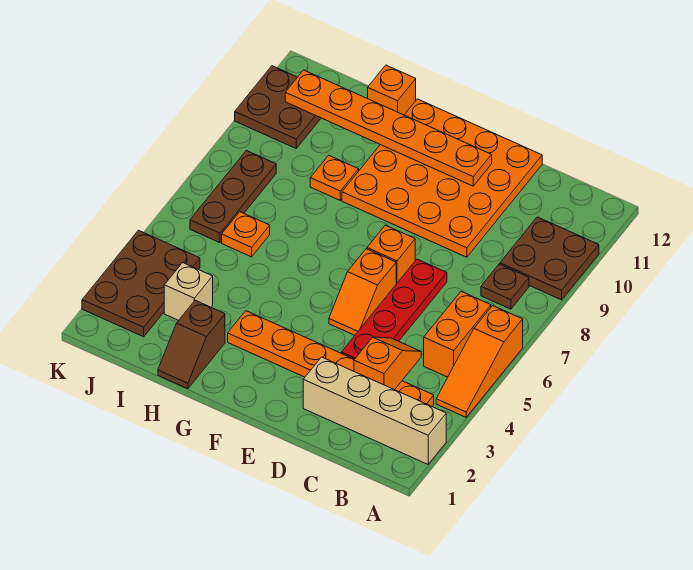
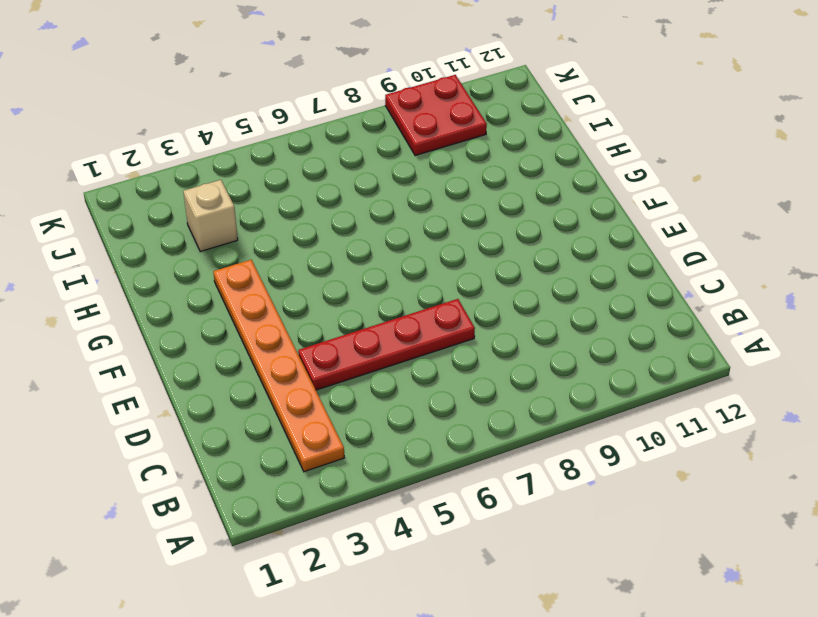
red 2x2 plate [385,75,487,156] -> brown 2x2 plate [235,66,321,148]
none -> tan 1x4 brick [303,357,446,464]
none -> orange 1x3 slope [436,306,523,417]
none -> brown 2x2 plate [500,217,599,300]

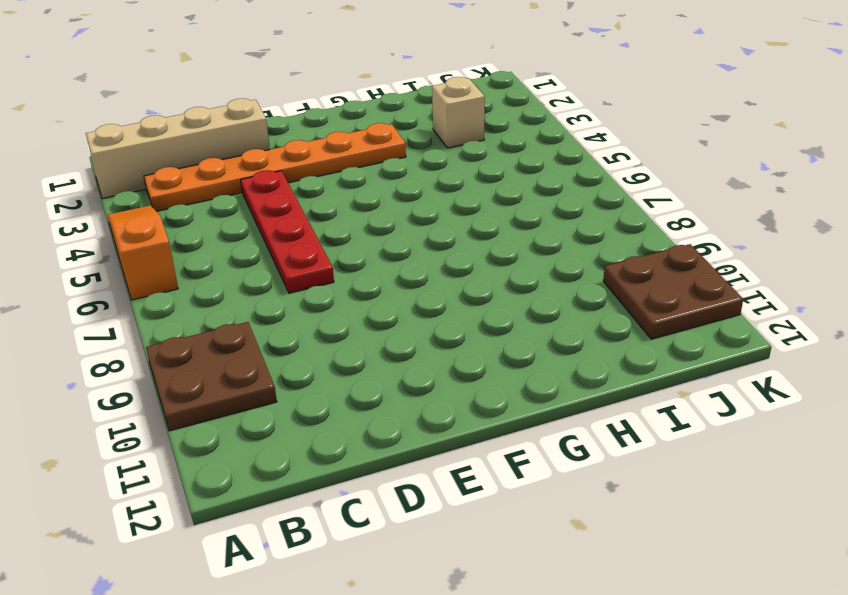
none -> orange 1x2 brick [424,292,491,377]
none -> brown 1x1 plate [481,264,529,309]
none -> orange 4x4 plate [342,99,542,257]

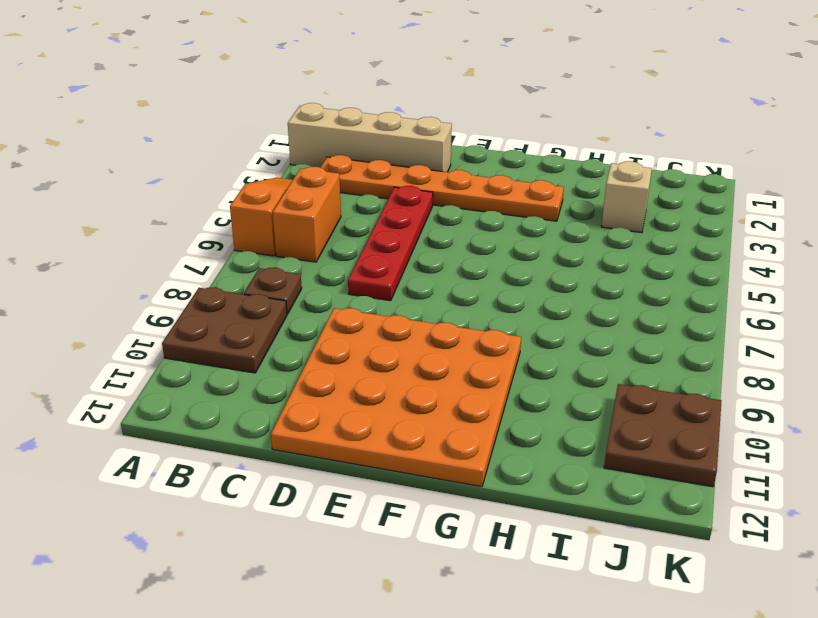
none -> orange 1x2 slope [329,249,396,335]
none -> orange 1x1 brick [367,225,415,284]
none -> brown 1x2 slope [158,300,225,389]

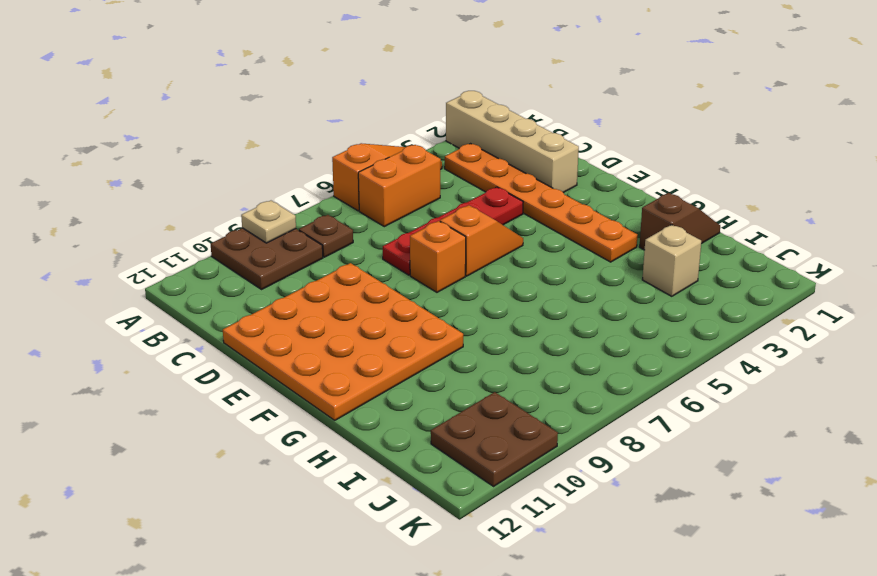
tan 1x1 plate [241,201,296,243] -> none
none -> orange 1x1 plate [310,155,359,200]
none -> orange 1x1 brick [368,65,416,115]
none -> orange 1x1 plate [222,212,270,257]

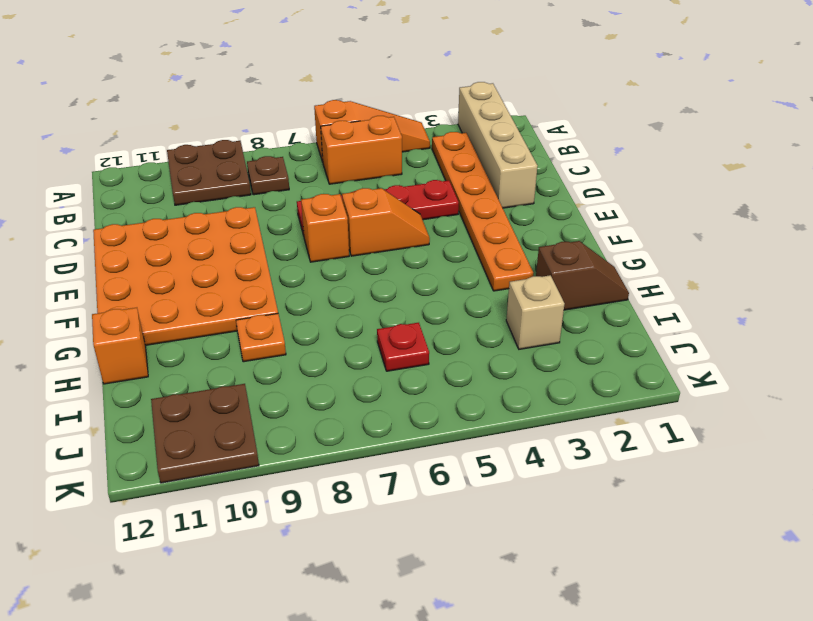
red 1x1 plate [377,323,429,371] -> orange 1x1 plate [222,212,270,257]
none -> brown 2x3 plate [82,230,200,337]
none -> brown 1x3 plate [190,150,276,243]
none -> orange 1x2 slope [354,337,421,390]

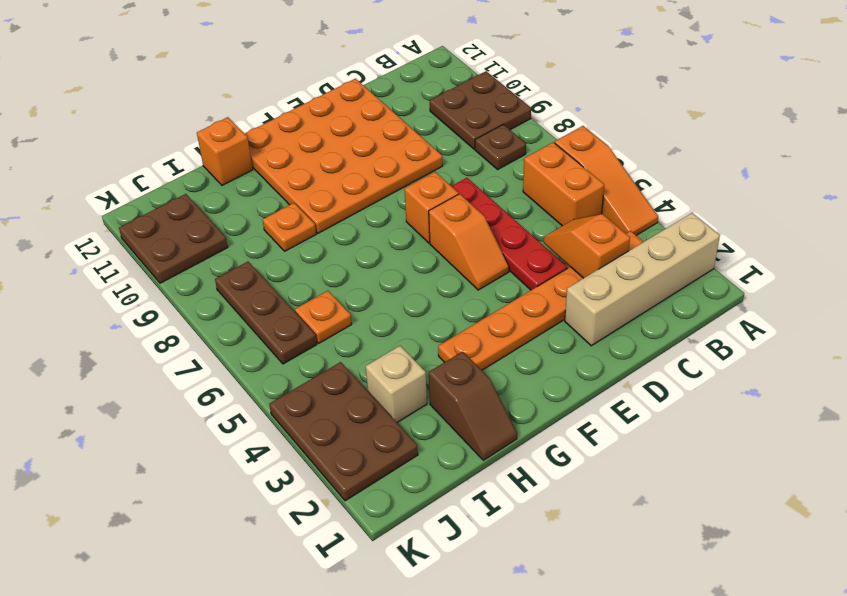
none -> orange 1x6 plate [285,70,492,186]

